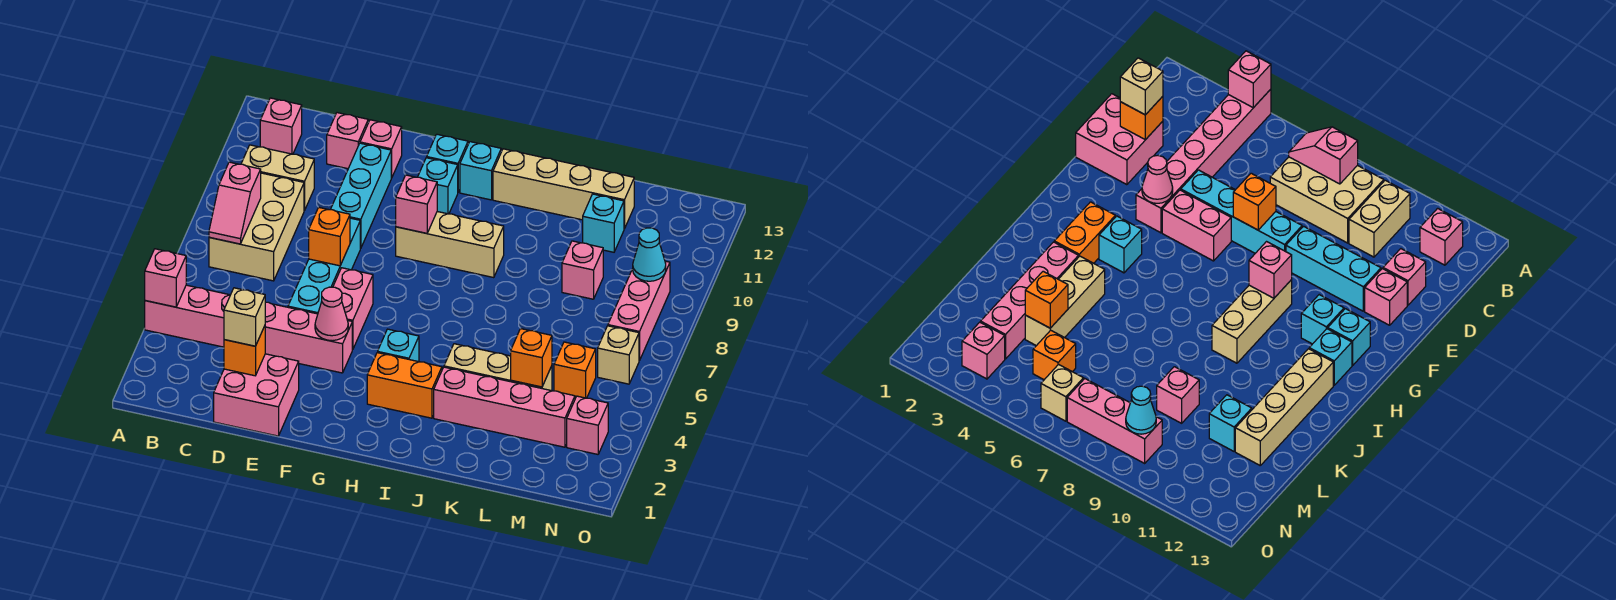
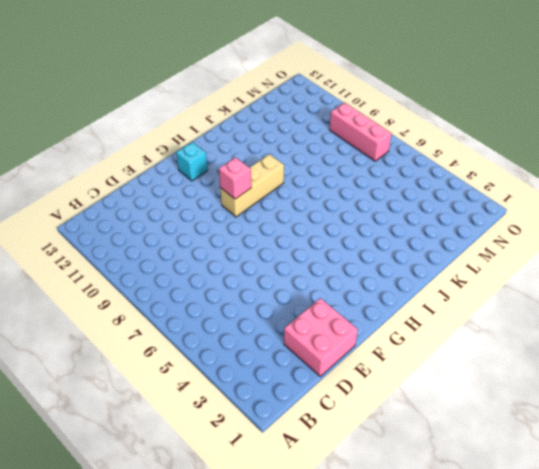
none -> pink 1x6 brick [145,285,352,373]
none -> tan 2x3 brick [209,173,304,281]
none -> tan 1x2 brick [241,145,314,211]
none -> pink 1x1 brick [260,98,302,154]

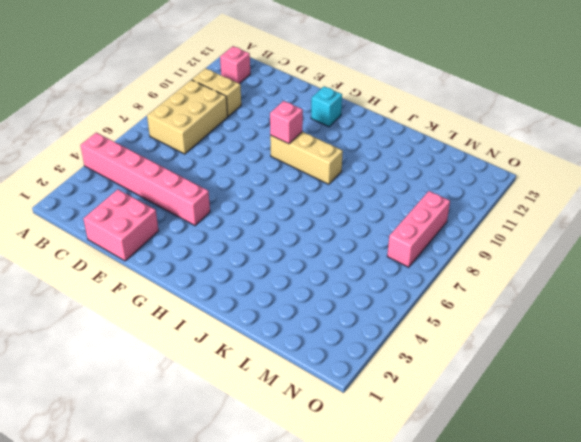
none -> pink 1x1 brick [327,113,368,169]
none -> cyan 1x4 brick [288,218,360,314]
none -> cyan 1x3 brick [330,143,391,249]
none -> pink 1x1 brick [360,120,402,178]

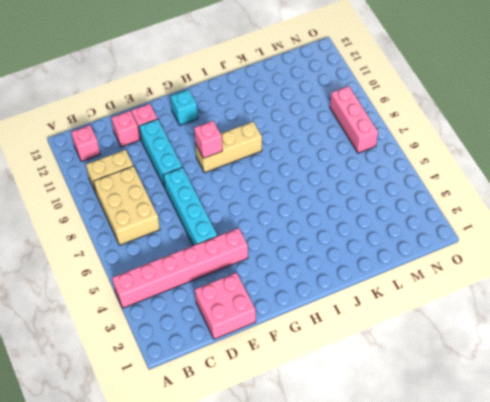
none -> pink 1x2 brick [333,268,373,350]
none -> cyan 1x1 brick [418,158,458,214]
none -> orange 1x2 brick [367,353,442,418]
none -> cyan 1x1 brick [378,329,419,362]

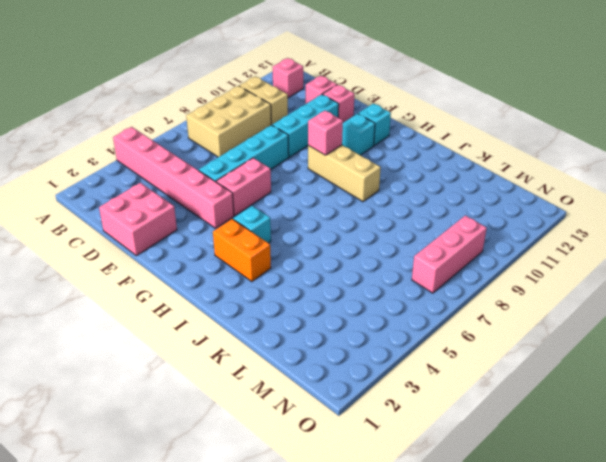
none -> cyan 1x1 brick [460,142,501,200]
none -> tan 1x4 brick [493,149,634,229]
none -> pink 1x4 brick [434,367,575,447]
none -> tan 1x3 brick [444,344,552,391]

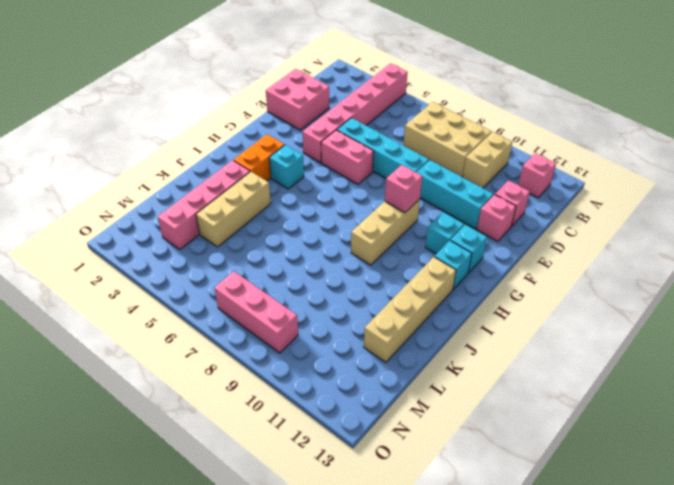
none -> pink 1x1 brick [562,241,603,299]
none -> cyan 1x1 brick [583,194,624,252]
none -> orange 1x1 brick [554,342,596,398]
none -> pink 1x1 brick [567,396,608,454]

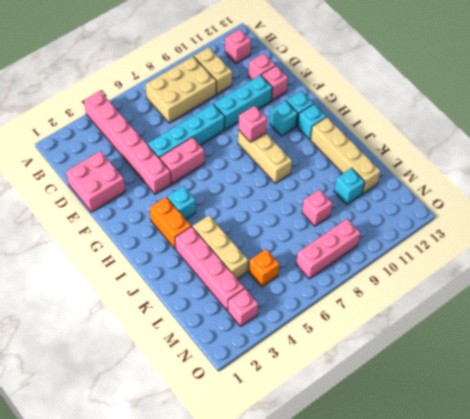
none -> tan 1x1 brick [598,326,639,384]
none -> pink 1x1 brick [145,249,186,307]
none -> pink 1x2 slope [209,162,261,244]
none -> orange 1x1 brick [224,326,265,376]

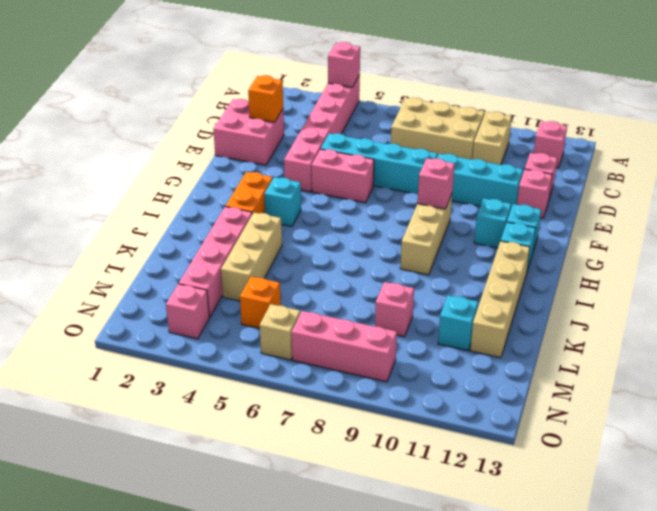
none -> pink 1x2 slope [209,162,261,244]
none -> orange 1x1 brick [309,207,350,266]
none -> pink 1x1 cone [315,287,348,341]
none -> orange 1x1 brick [511,329,552,387]

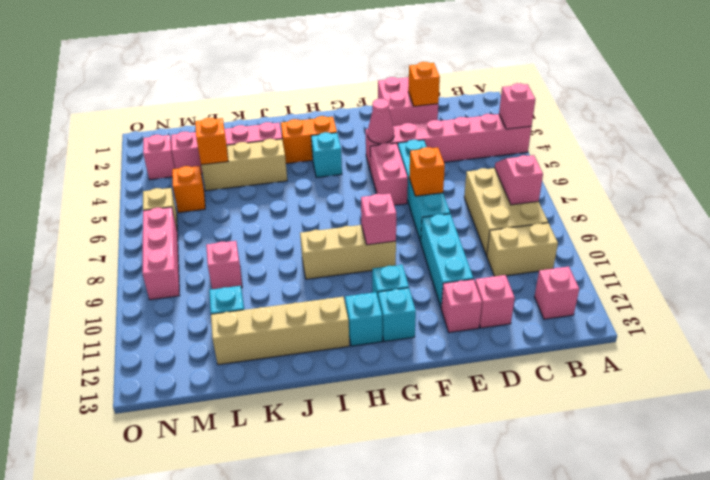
none -> cyan 1x1 cone [633,228,666,281]
none -> tan 1x1 brick [224,288,265,346]

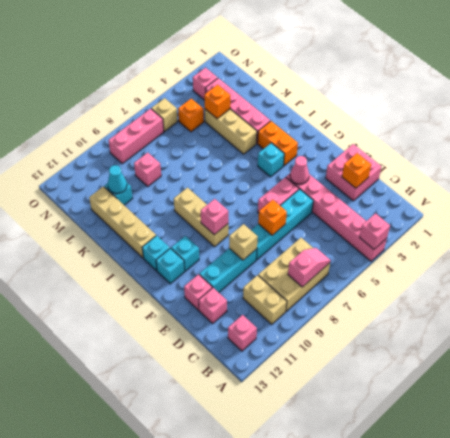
tan 1x1 brick [229,224,258,260] -> tan 1x1 brick moved to [224,288,265,346]
cyan 1x1 cone [108,165,127,194] -> cyan 1x1 cone moved to [633,228,666,281]

